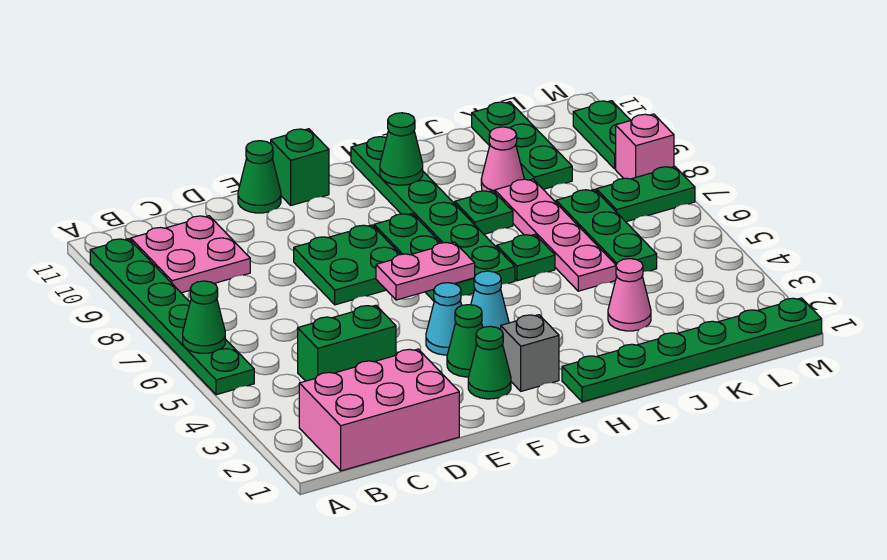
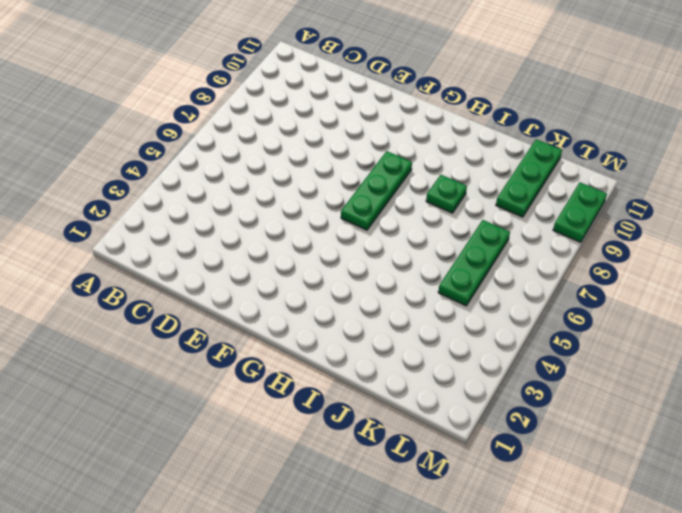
none -> green 1x6 plate [90,239,254,395]
none -> pink 2x3 brick [299,349,459,471]
none -> pink 2x2 plate [131,216,250,293]

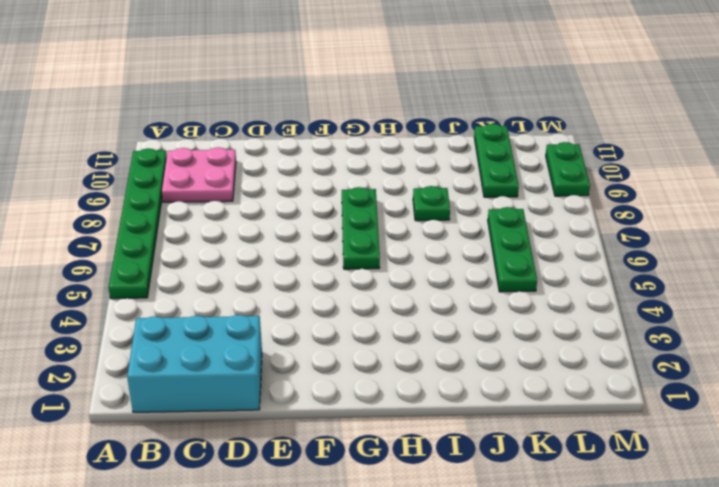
cyan 2x3 brick [127,315,262,412] -> pink 2x3 brick [299,349,459,471]
none -> green 1x2 brick [298,305,396,381]
none -> green 2x2 plate [294,225,401,305]
none -> green 1x1 cone [238,141,281,213]

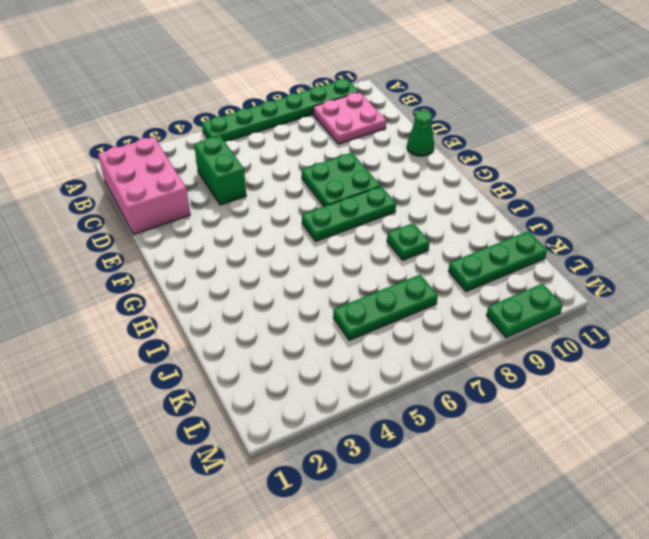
none -> green 1x1 cone [468,326,511,399]
none -> green 1x1 cone [447,305,483,377]
none -> cyan 1x1 cone [426,283,462,355]

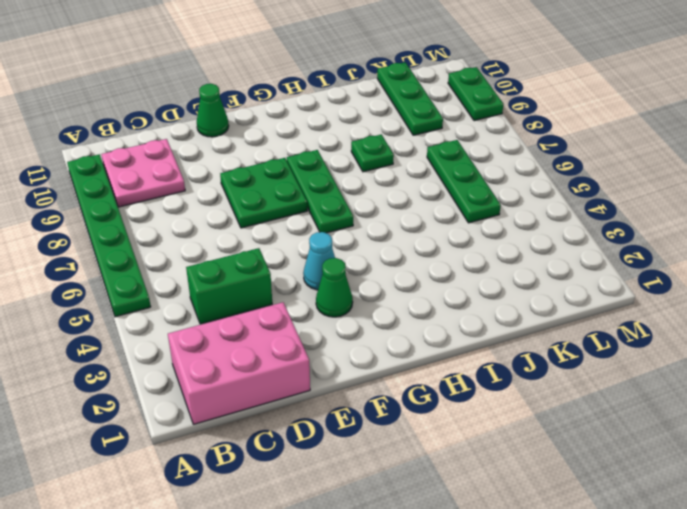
none -> green 1x1 cone [468,326,511,399]
none -> green 1x1 brick [271,129,329,205]
none -> grey 1x1 brick [501,315,559,391]

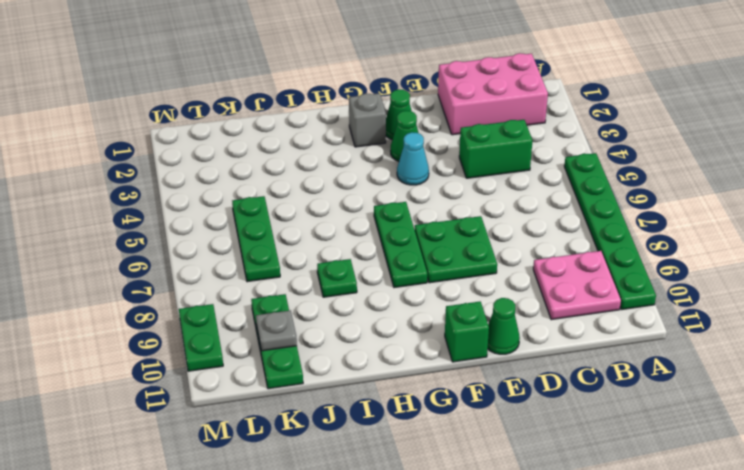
grey 1x1 plate [256,310,297,351] -> none
none -> cyan 1x1 cone [471,271,509,330]
none -> green 1x6 plate [562,298,822,402]
none -> green 1x6 plate [351,137,515,284]

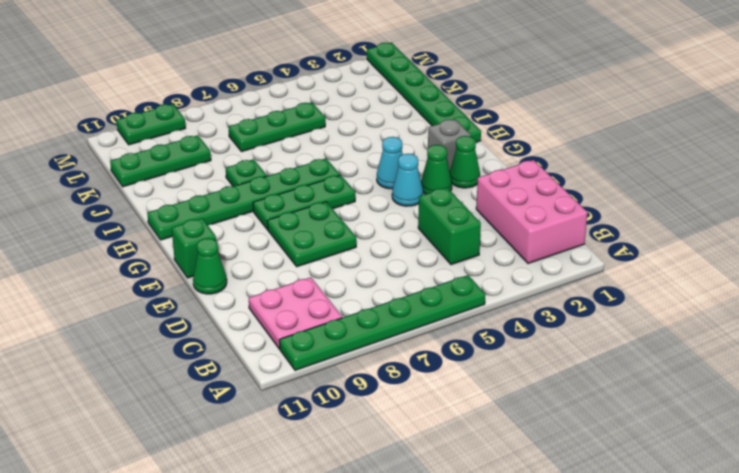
none -> green 1x1 plate [497,234,555,281]
none -> pink 1x1 cone [608,259,651,331]
none -> pink 1x4 plate [495,179,617,291]

